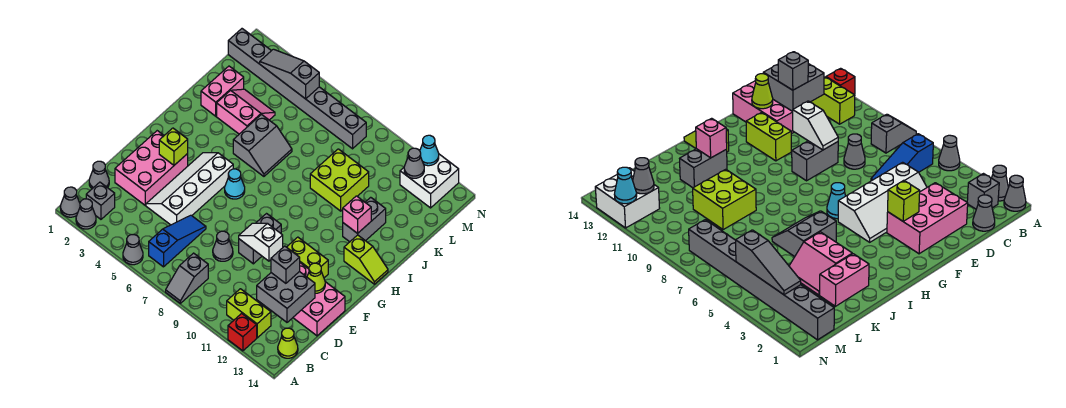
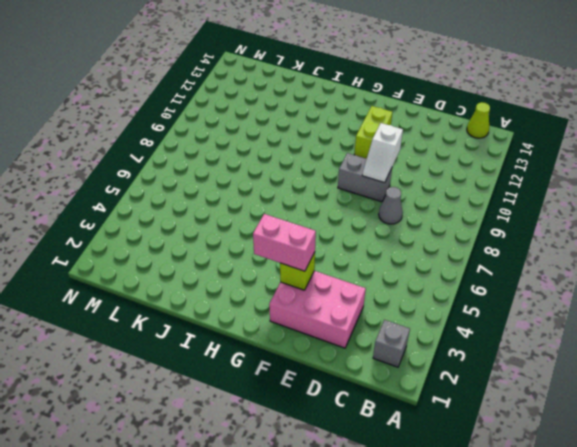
pink 1x2 brick [253,214,316,271] -> pink 1x2 brick moved to [201,66,244,116]
none -> grey 1x1 cone [60,187,80,217]
none -> grey 1x1 cone [76,199,96,229]
none -> grey 1x1 cone [123,235,143,265]
none -> grey 1x2 slope [166,253,208,303]

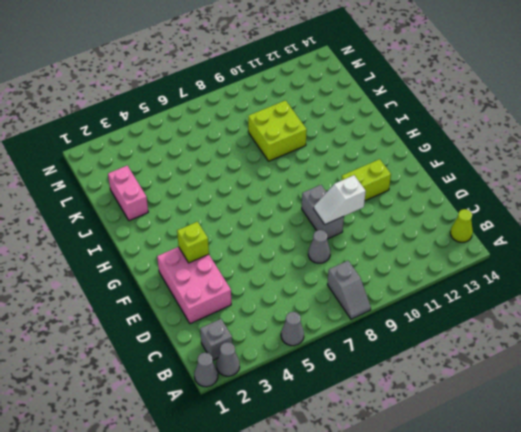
none -> red 1x1 brick [228,313,257,351]
none -> blue 1x3 slope [149,215,206,267]
none -> lime 1x2 brick [227,289,271,338]
none -> grey 1x1 cone [89,161,109,189]

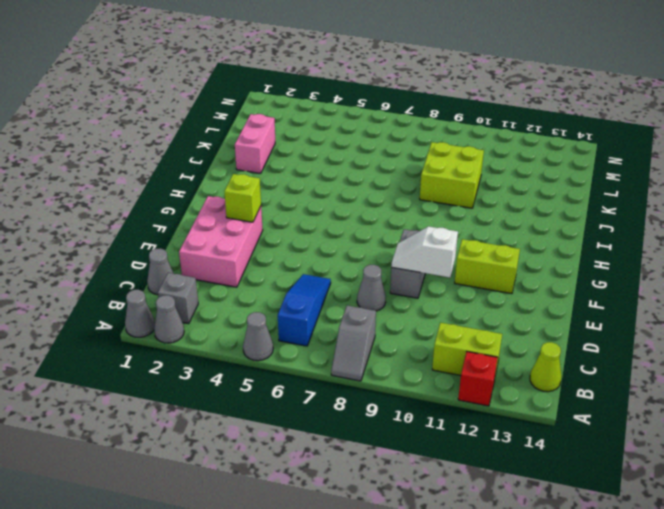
none -> white 2x4 slope [146,153,233,225]
none -> pink 2x3 brick [293,263,345,336]
none -> cyan 1x1 cone [225,169,245,199]
none -> lime 1x2 slope [344,235,388,284]

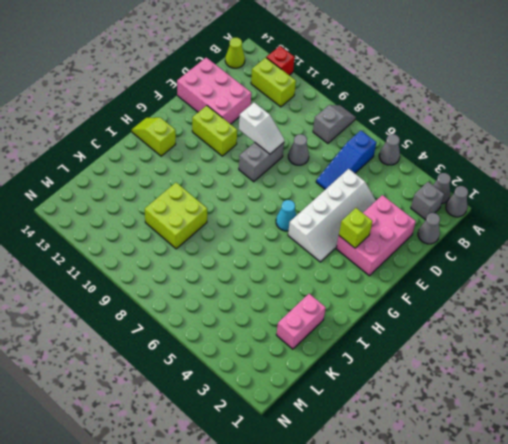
none -> grey 2x2 slope [233,115,292,176]
none -> grey 1x2 brick [343,197,386,242]
none -> pink 2x2 slope [217,89,275,134]
none -> grey 1x8 brick [228,29,366,149]

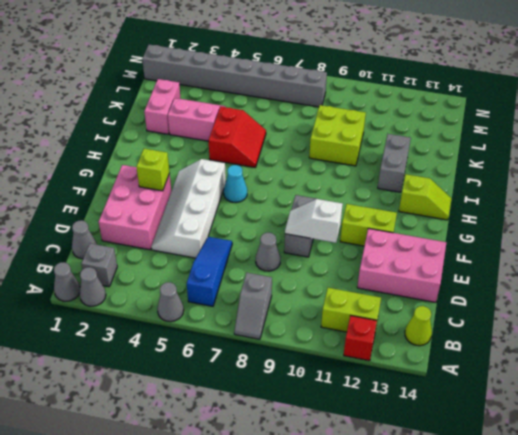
red 2x2 slope [208,107,266,167] -> grey 2x2 slope [233,115,292,176]
none -> white 2x2 brick [400,154,459,208]
none -> grey 2x2 brick [257,272,315,322]
none -> lime 1x1 cone [307,263,325,293]
none -> pink 1x1 brick [343,196,371,233]

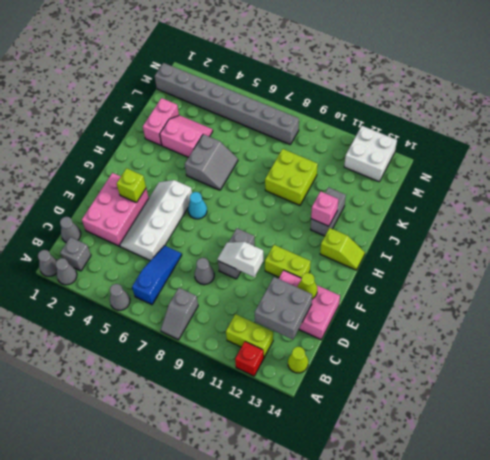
none -> grey 1x3 slope [260,49,319,99]
none -> grey 1x1 cone [404,148,424,178]
none -> cyan 1x1 cone [420,135,439,166]
none -> grey 1x1 brick [271,246,300,283]

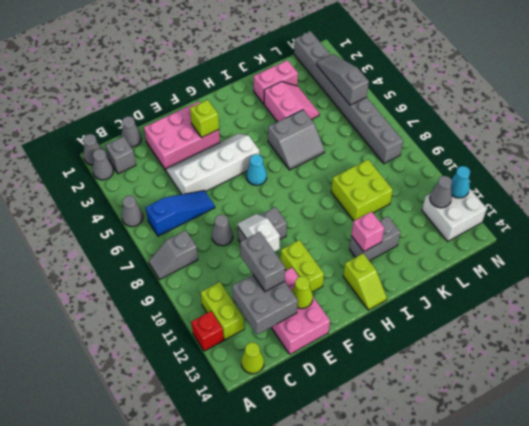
grey 1x2 brick [240,232,285,292] -> grey 1x1 brick [271,246,300,283]

